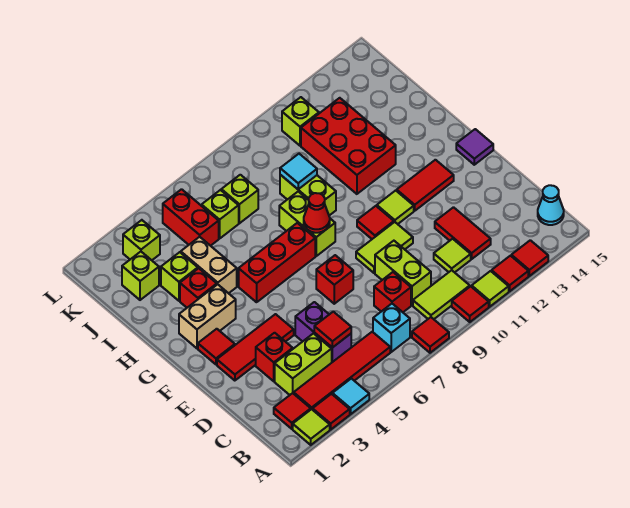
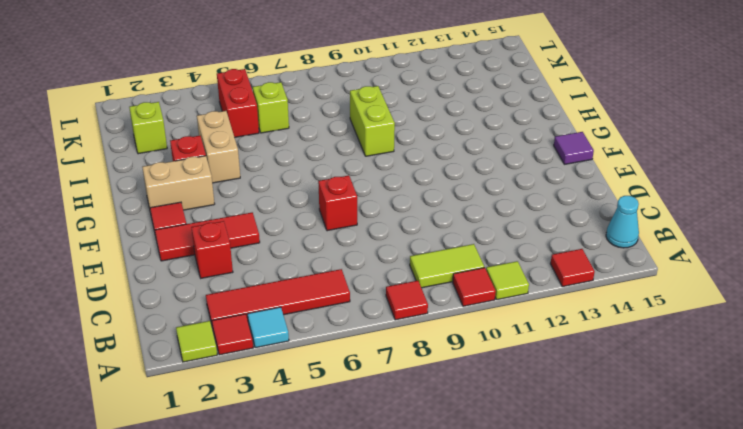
none -> red 1x1 tile [492,256,528,291]
none -> red 1x1 tile [274,393,311,429]
none -> cyan 1x1 brick [373,304,410,352]
none -> lime 1x2 brick [275,333,332,395]

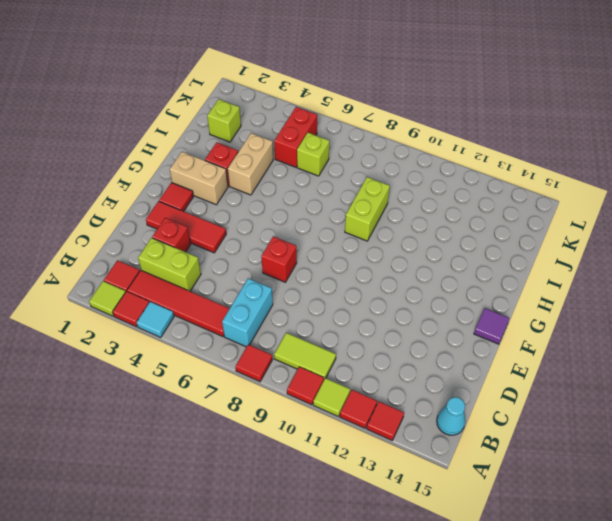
cyan 1x2 brick [222,278,273,347] -> cyan 1x1 brick [373,304,410,352]
none -> purple 1x2 brick [295,302,351,362]
none -> red 1x1 brick [374,272,411,312]
none -> lime 1x2 brick [375,241,431,305]
none -> lime 1x1 tile [434,239,471,272]

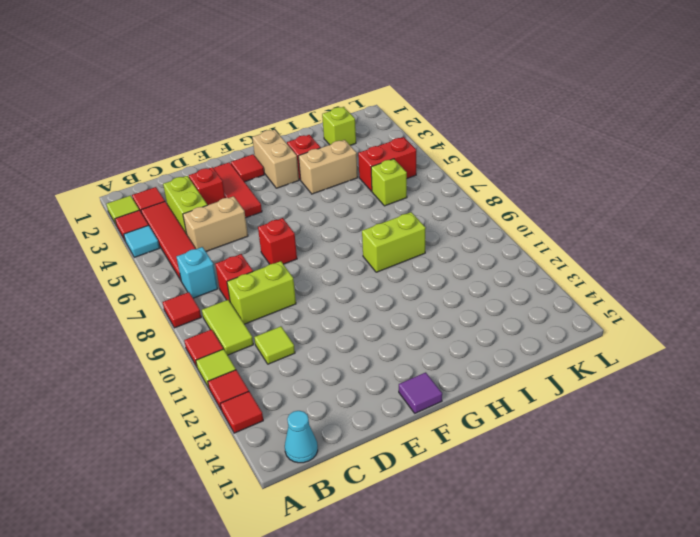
tan 1x2 brick [183,196,248,251] -> purple 1x2 brick [295,302,351,362]
none -> red 1x2 tile [435,207,491,259]
none -> lime 1x2 tile [356,222,413,273]
none -> red 1x1 tile [357,206,394,239]
none -> lime 1x1 tile [377,190,414,224]

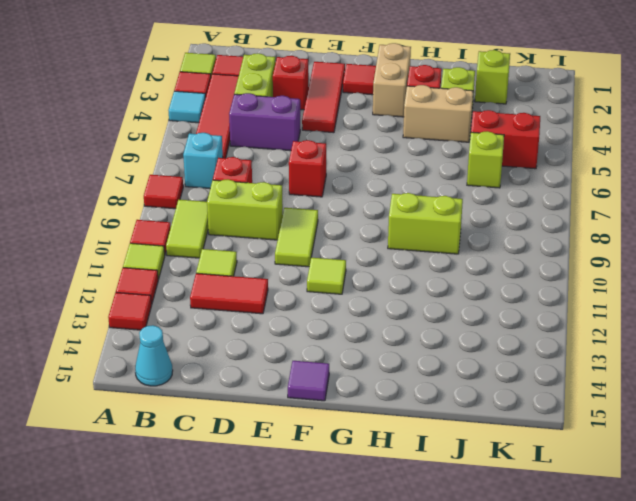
none -> red 1x1 tile [357,206,394,239]
none -> red 1x2 tile [397,160,454,211]
none -> red 1x3 brick [239,223,315,302]
none -> lime 1x2 brick [279,192,335,256]

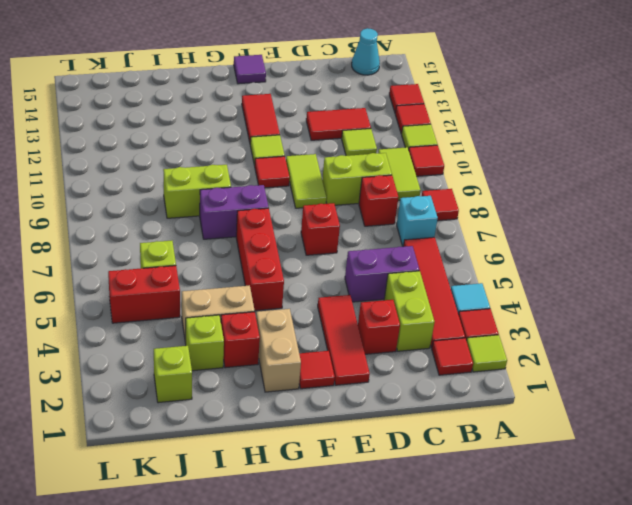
purple 1x2 brick [200,185,269,239] -> lime 1x2 brick [279,192,335,256]
none -> red 2x3 brick [301,98,396,194]
none -> lime 1x1 brick [221,175,258,223]
none -> lime 1x1 brick [123,220,160,260]
none -> lime 1x1 brick [282,97,319,146]

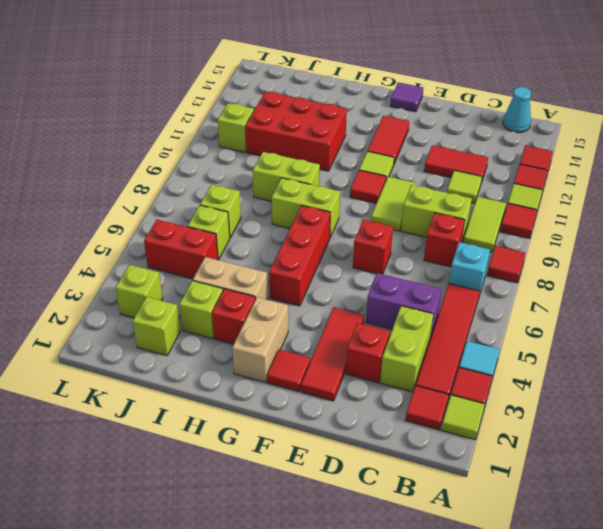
none -> red 1x1 tile [314,312,351,348]
none -> red 1x1 cone [304,193,330,233]
none -> cyan 1x1 tile [280,154,317,189]

